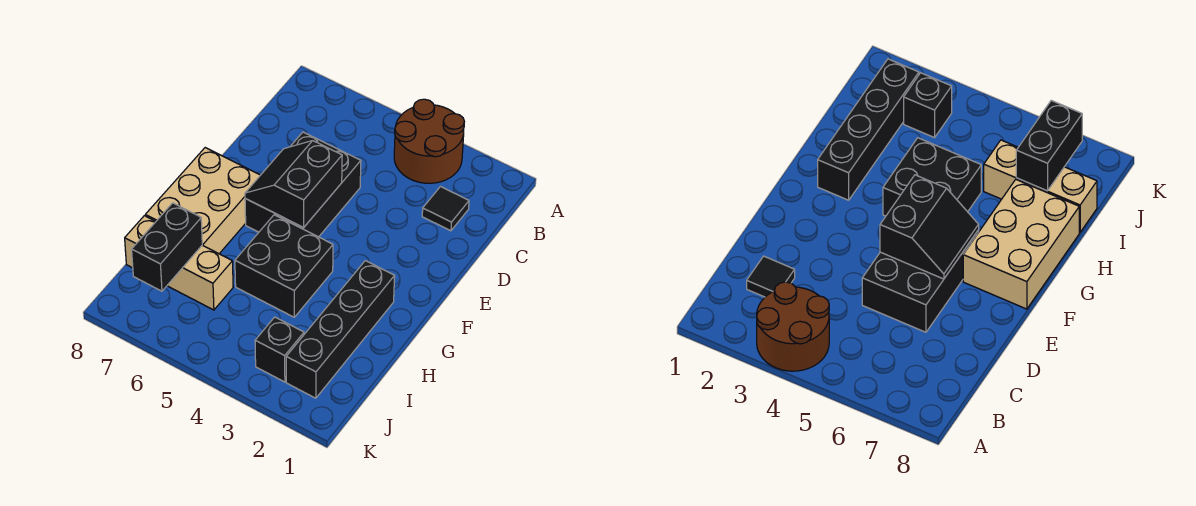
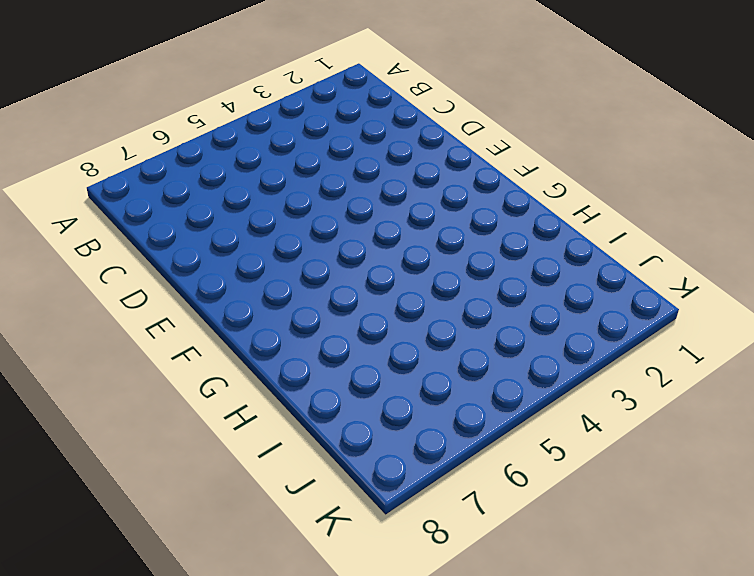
none -> brown 2x2 round brick [394,99,464,183]
none -> black 1x1 tile [422,187,469,231]

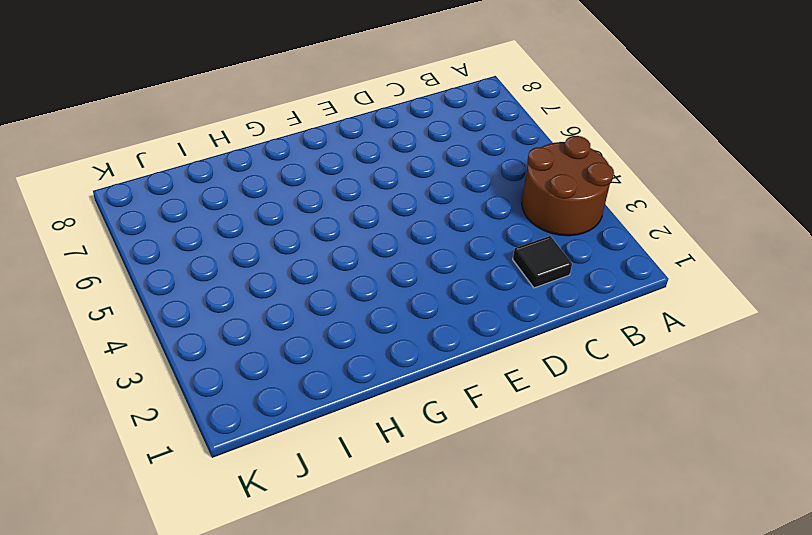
none -> black 2x3 brick [245,132,361,237]
none -> tan 2x3 brick [145,148,260,254]

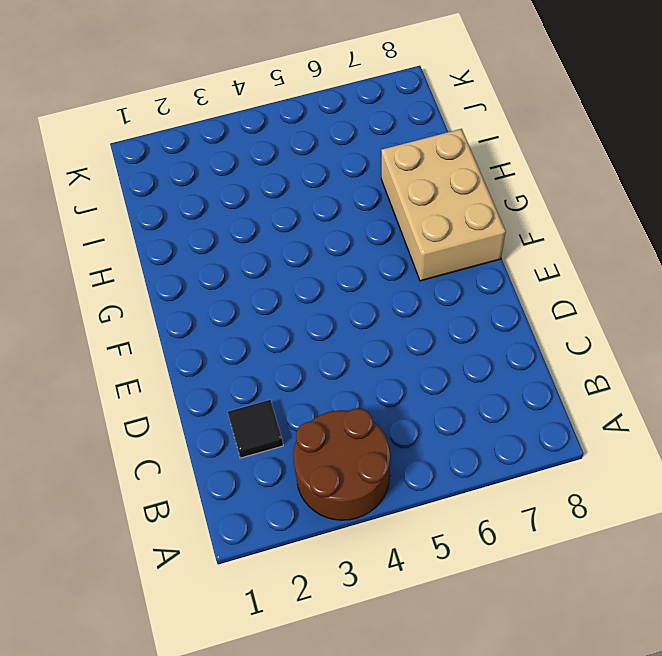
none -> black 2x3 brick [245,132,361,237]
none -> black 1x4 brick [286,261,395,398]

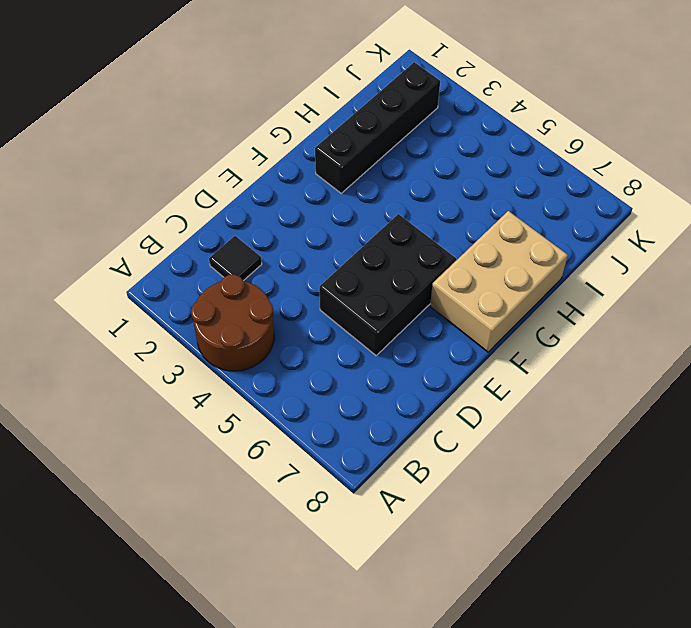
none -> black 2x2 brick [235,215,333,317]
none -> tan 1x3 brick [125,216,233,310]

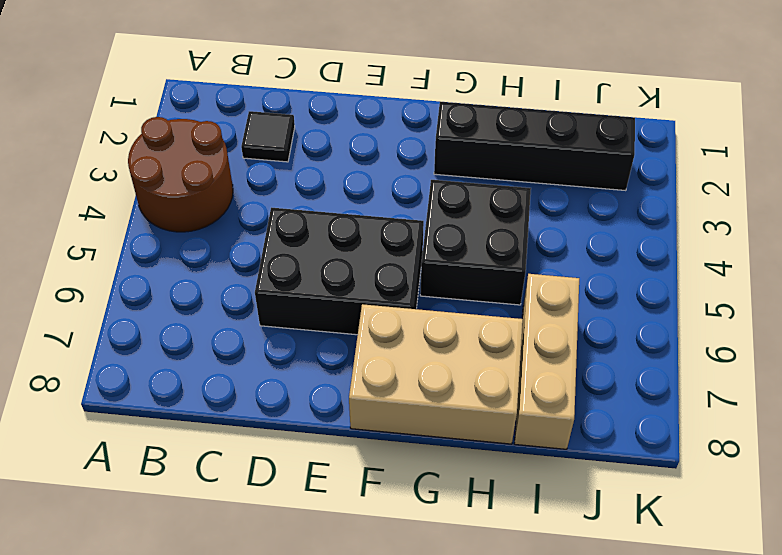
none -> black 1x1 brick [255,317,304,382]
none -> black 2x2 slope [245,141,342,228]

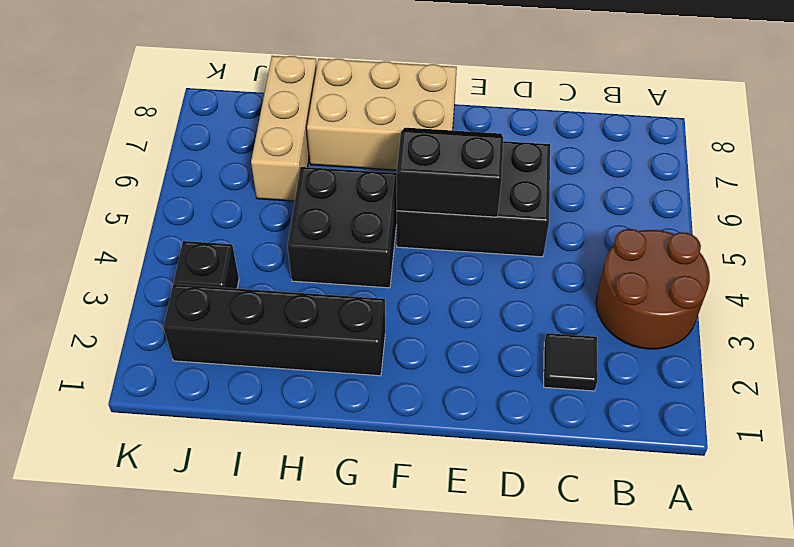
none -> black 1x2 brick [132,203,202,291]

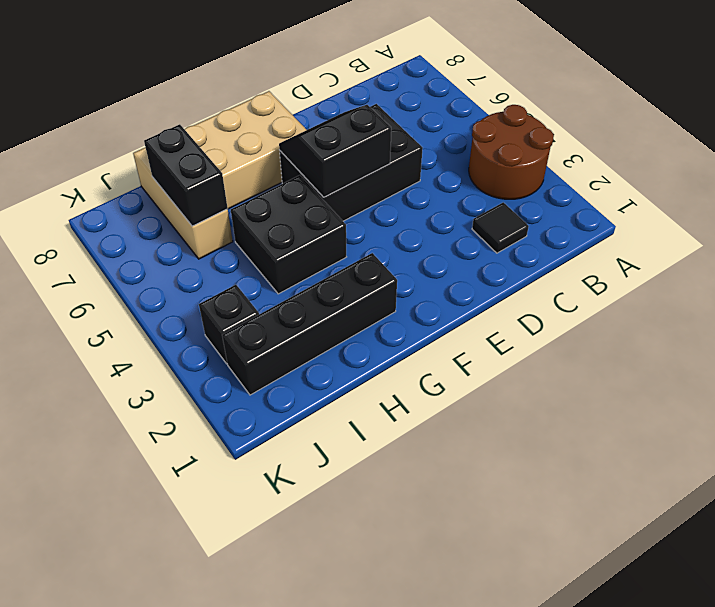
black 1x2 brick [144,124,228,226] -> black 1x2 brick turned to [132,203,202,291]

